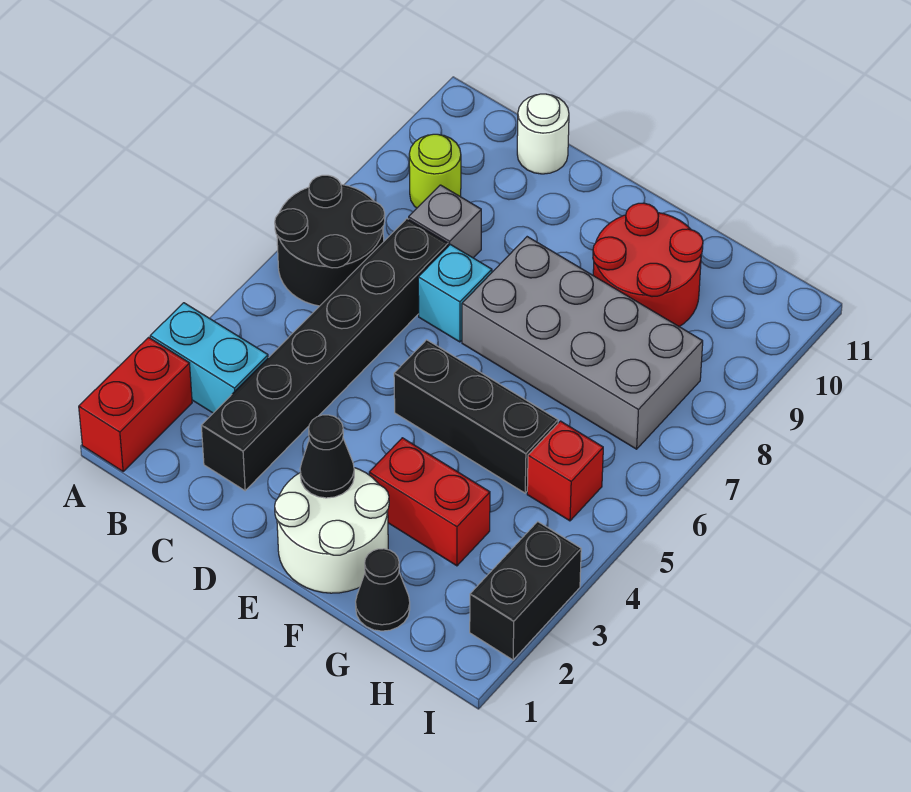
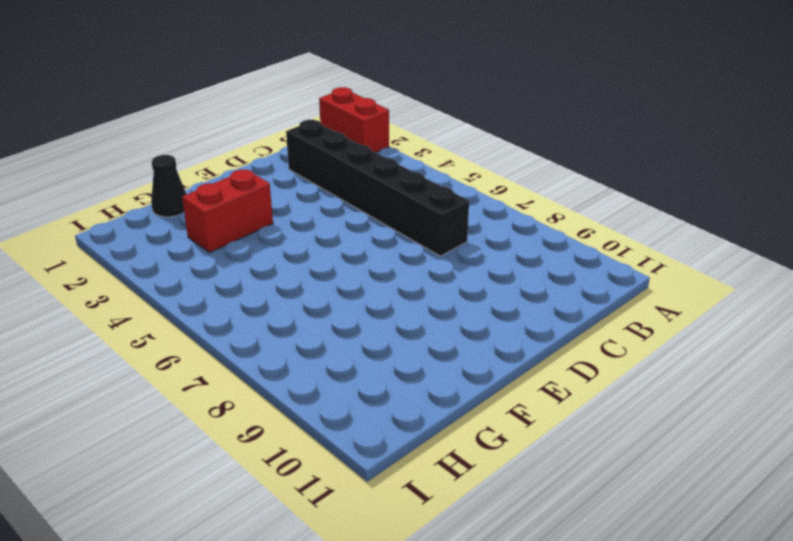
none -> cyan 1x2 brick [150,303,268,413]
none -> black 2x2 round brick [275,175,385,306]
none -> lime 1x1 round brick [409,134,461,208]

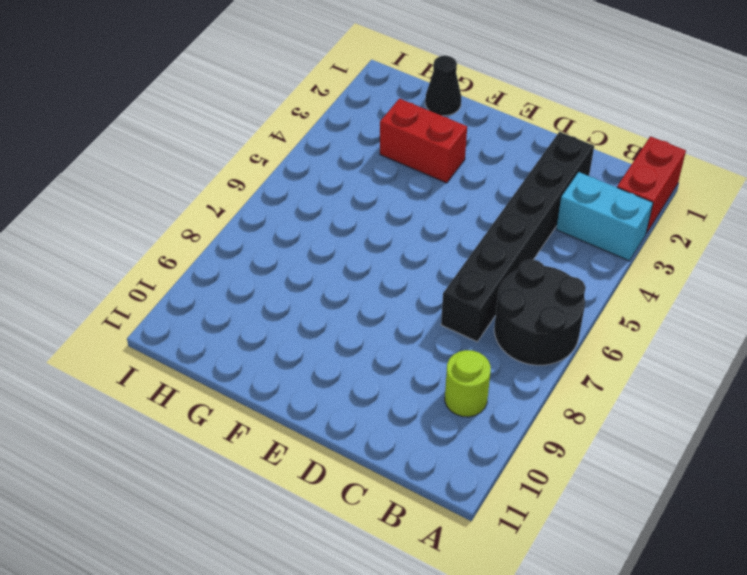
none -> grey 1x1 brick [409,185,481,258]
none -> white 1x1 round brick [517,94,569,174]
none -> cyan 1x1 brick [418,244,492,342]

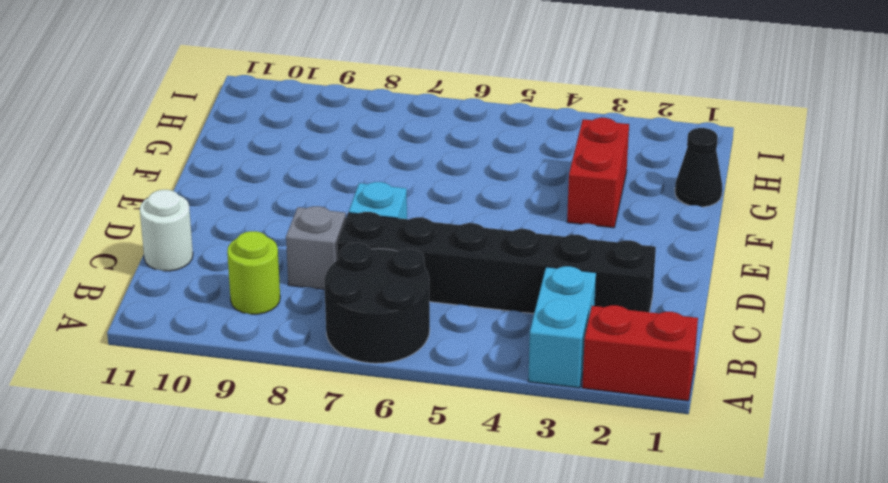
none -> white 2x2 round brick [275,468,389,593]
none -> black 1x3 brick [394,340,558,493]
none -> grey 2x4 brick [462,237,703,449]

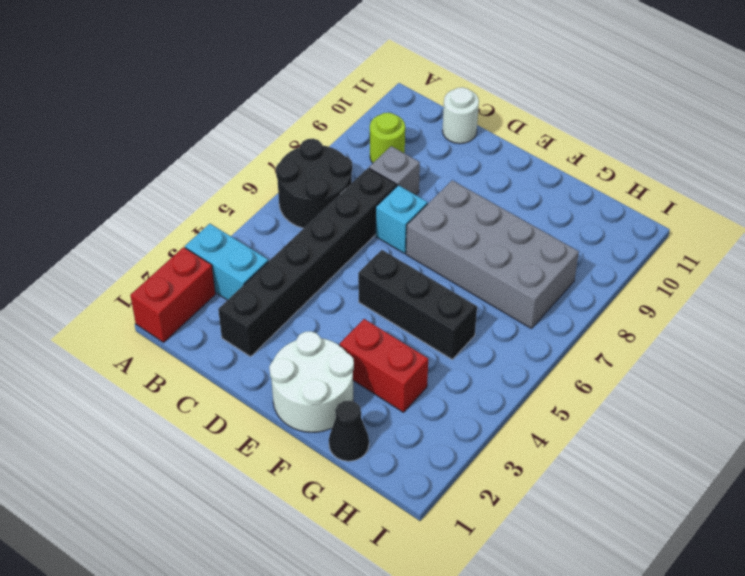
none -> red 2x2 round brick [593,203,703,326]
none -> red 1x1 brick [527,421,603,521]
none -> black 1x2 brick [470,522,581,660]

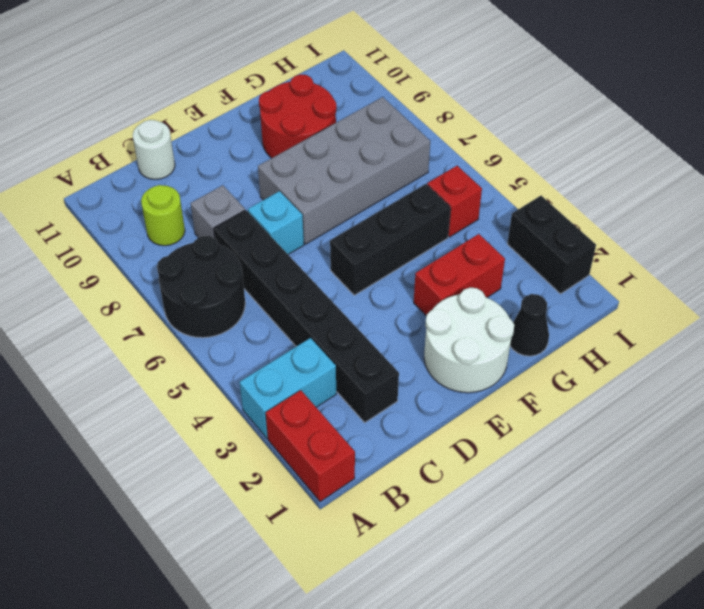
none -> black 1x1 cone [300,415,354,498]

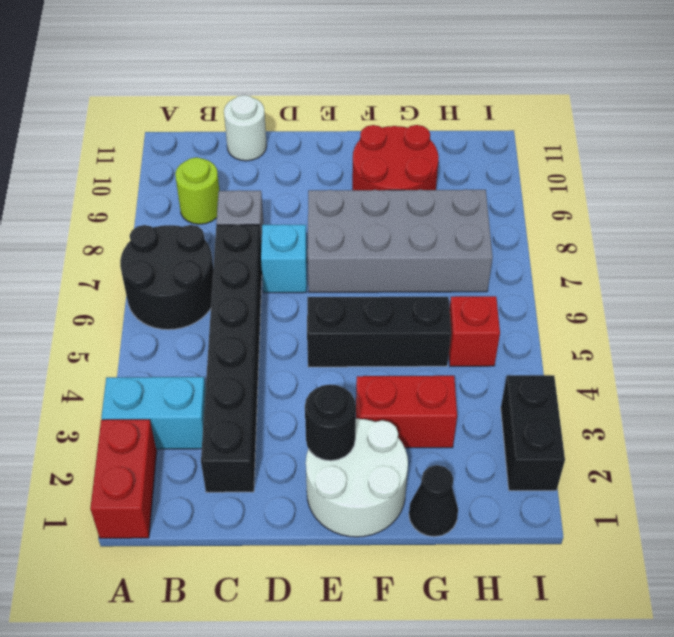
black 1x1 round brick [305,384,356,461] -> black 1x1 cone [300,415,354,498]

